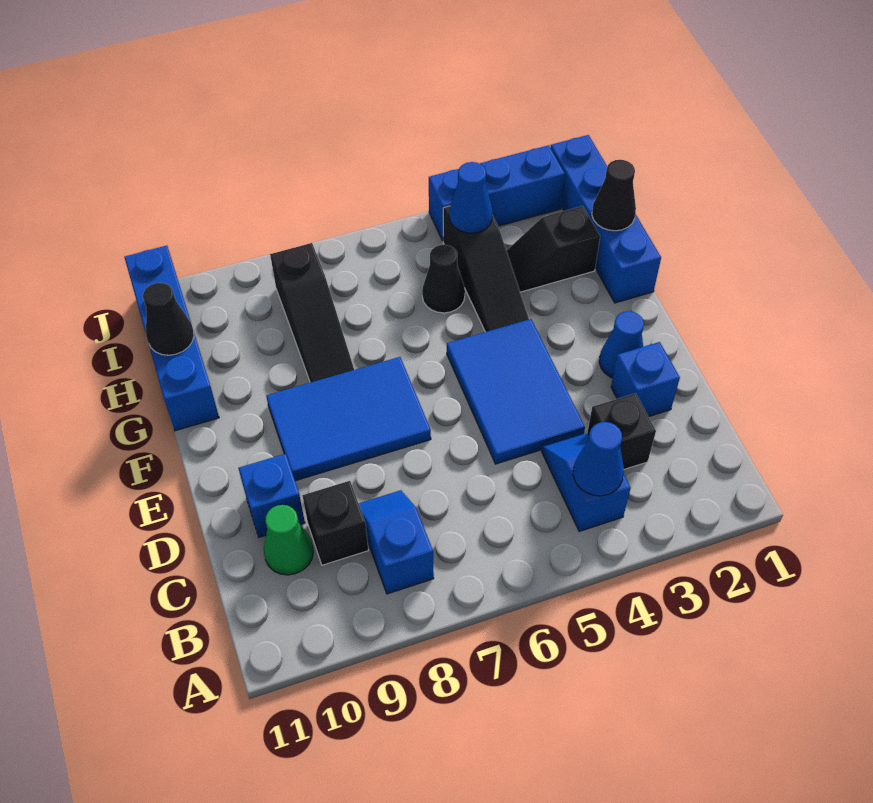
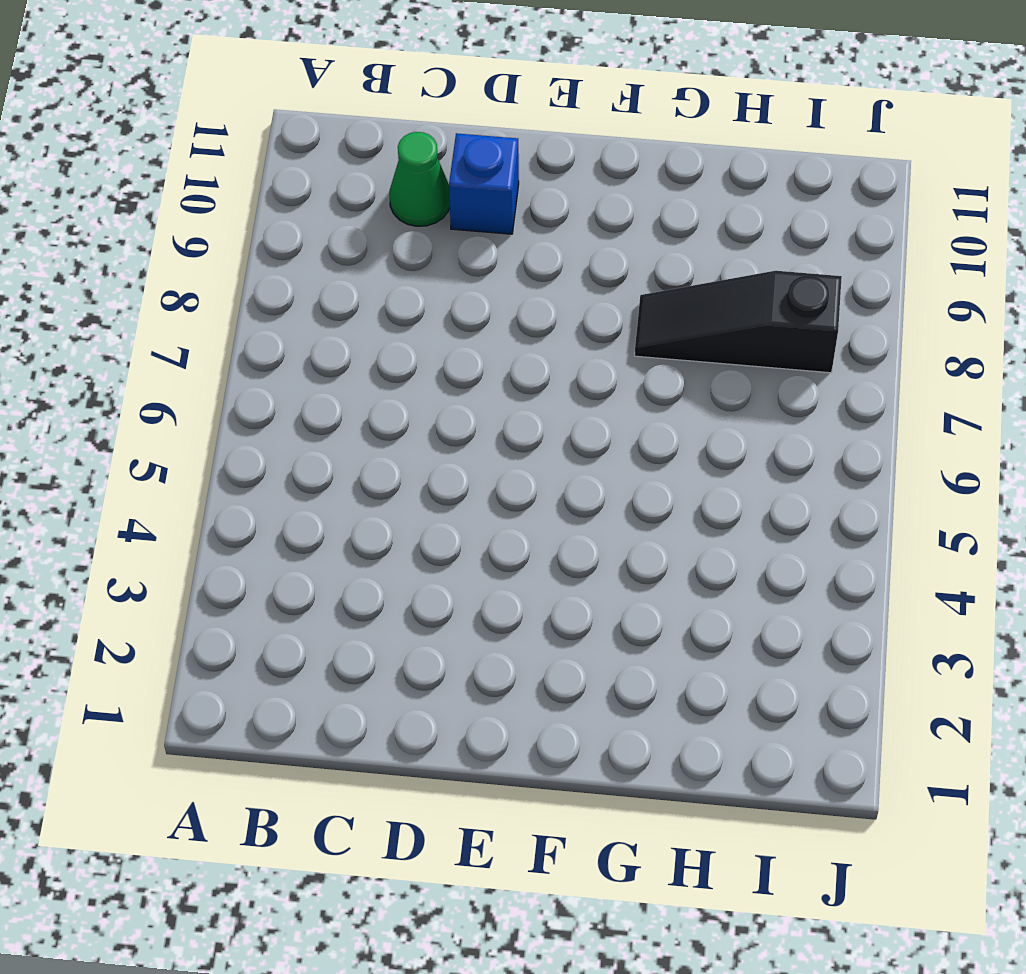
none -> blue 1x2 slope [542,433,631,531]
none -> blue 1x2 slope [359,490,434,594]
none -> black 1x1 brick [587,393,656,469]

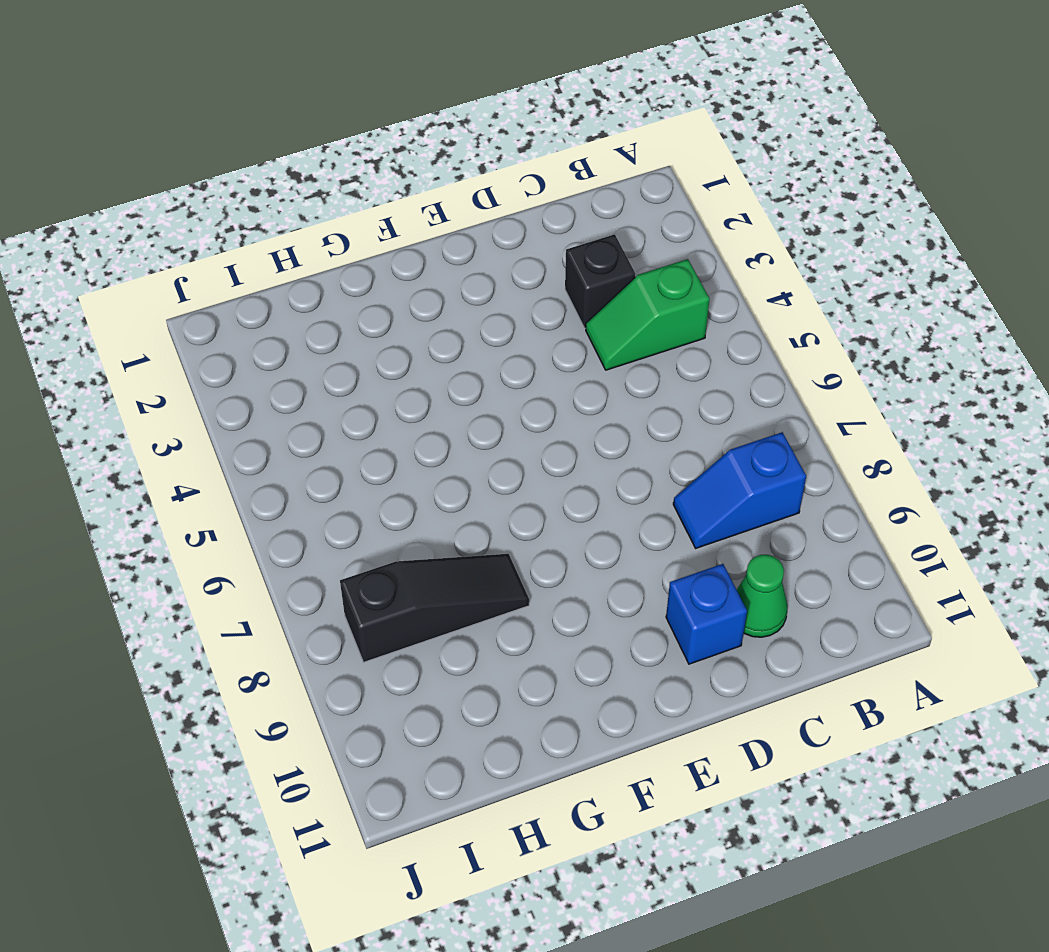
green 1x2 slope [586,259,710,370] -> blue 1x2 slope [542,433,631,531]
none -> black 1x1 brick [302,481,368,565]
none -> blue 1x1 brick [611,342,680,417]
none -> blue 2x3 tile [447,319,585,464]

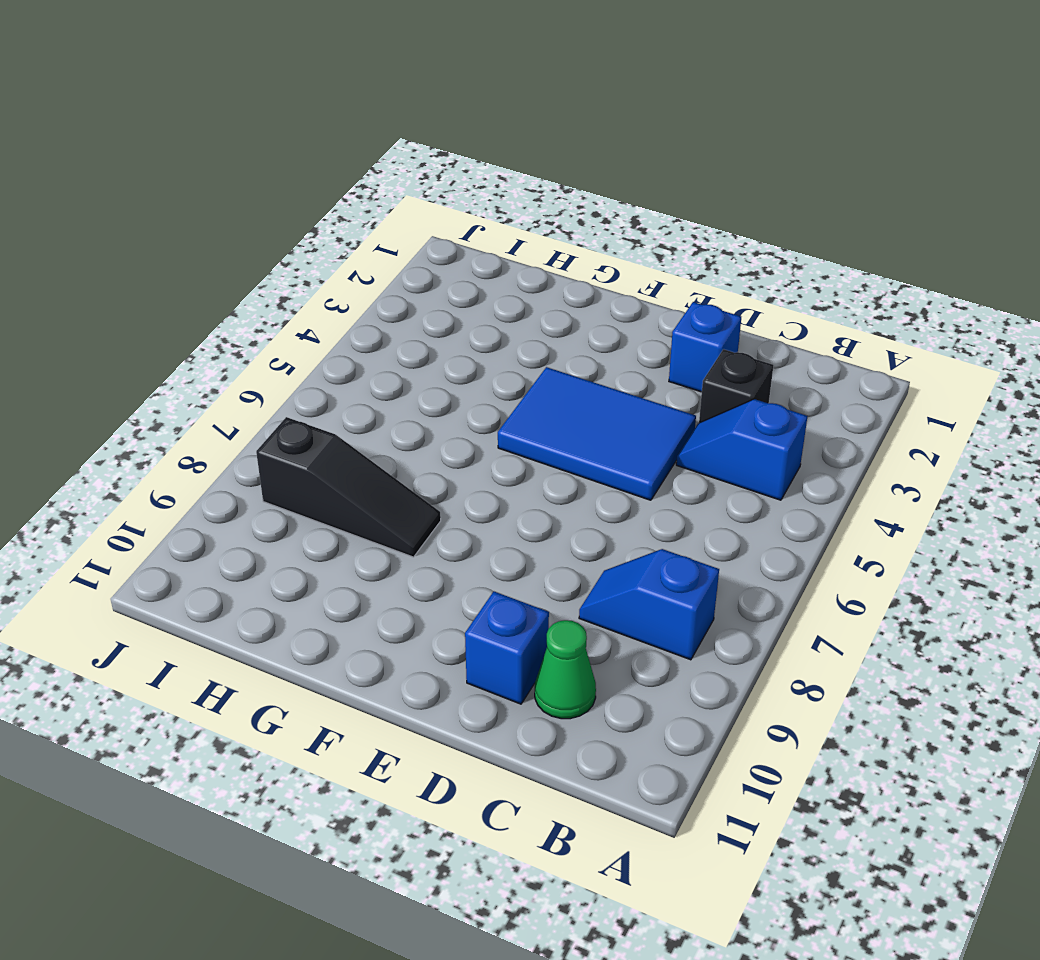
none -> black 1x1 brick [302,481,368,565]
none -> blue 1x1 cone [599,311,644,378]
none -> blue 2x3 tile [266,357,431,481]

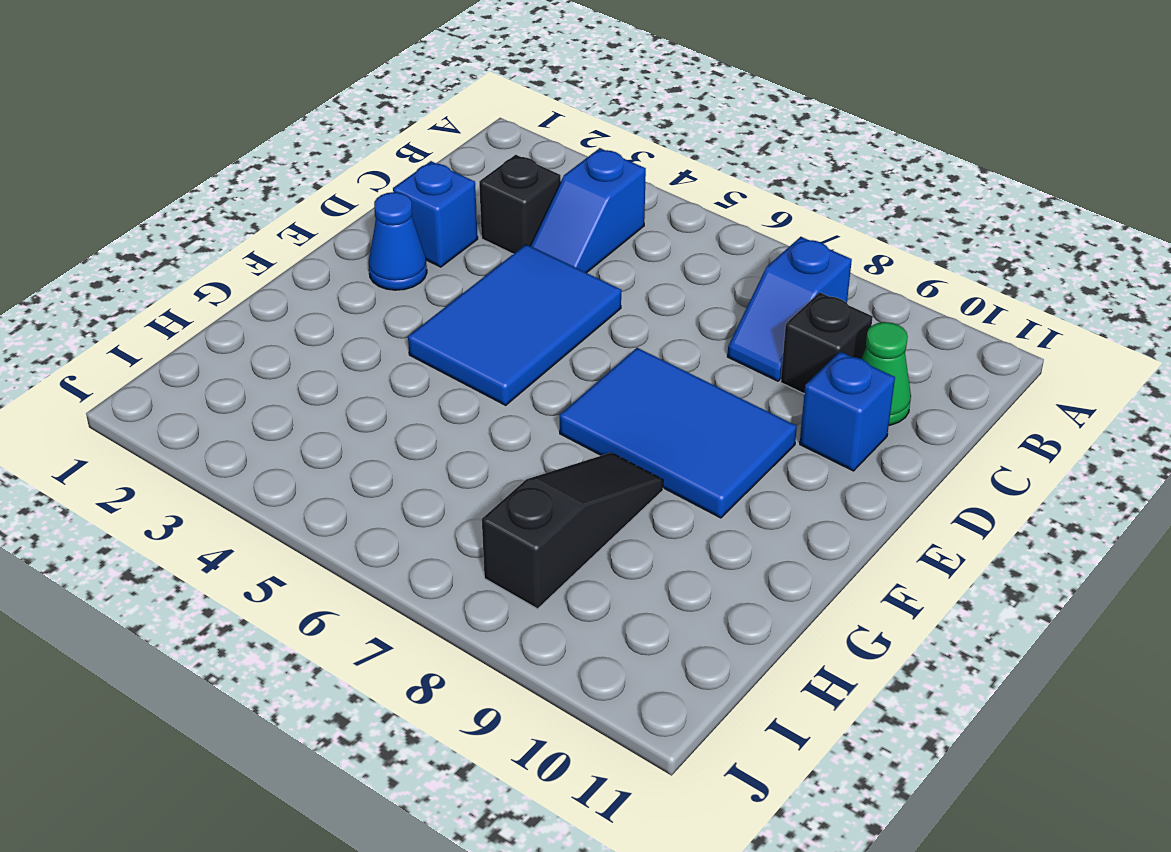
none -> blue 1x4 brick [550,135,661,303]
none -> black 1x3 slope [443,206,529,332]
none -> blue 1x4 brick [124,246,219,431]

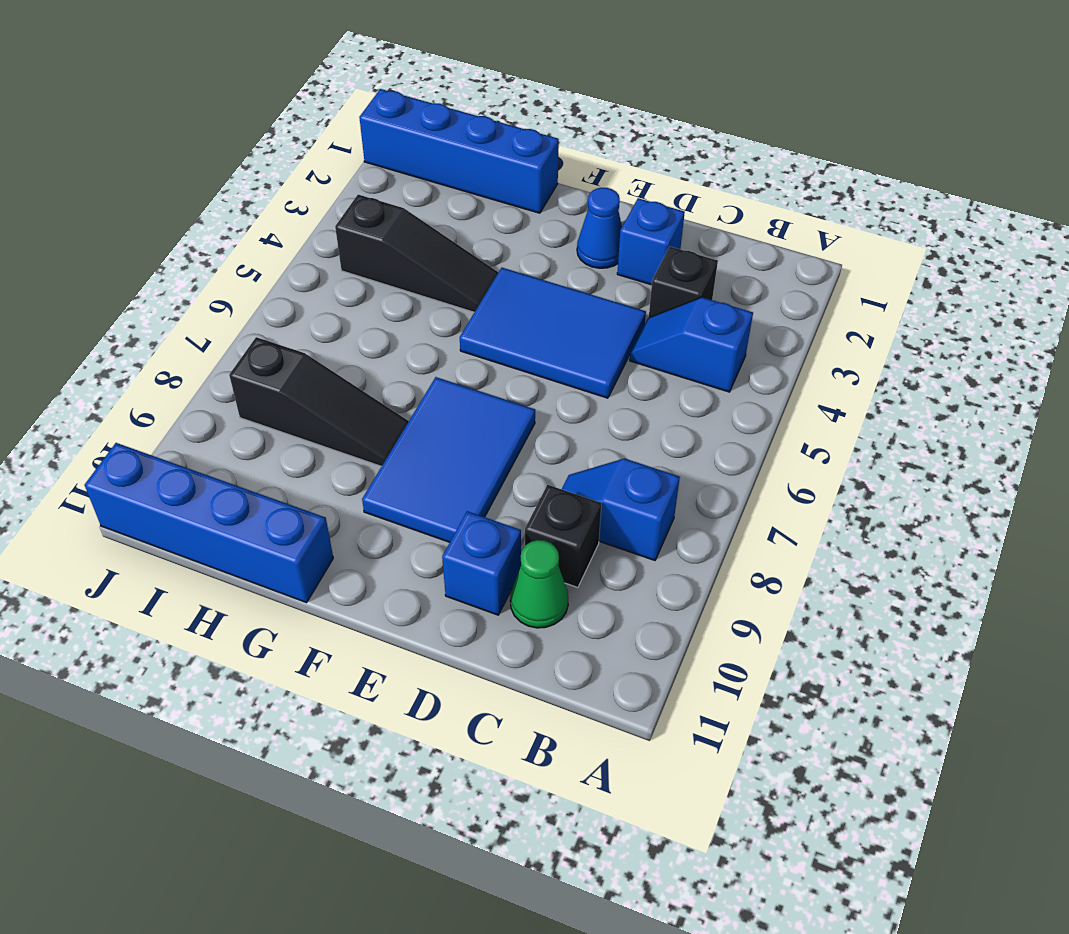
none -> black 1x2 slope [506,206,600,292]
none -> black 1x1 cone [422,245,465,313]
none -> blue 1x3 brick [429,145,565,241]

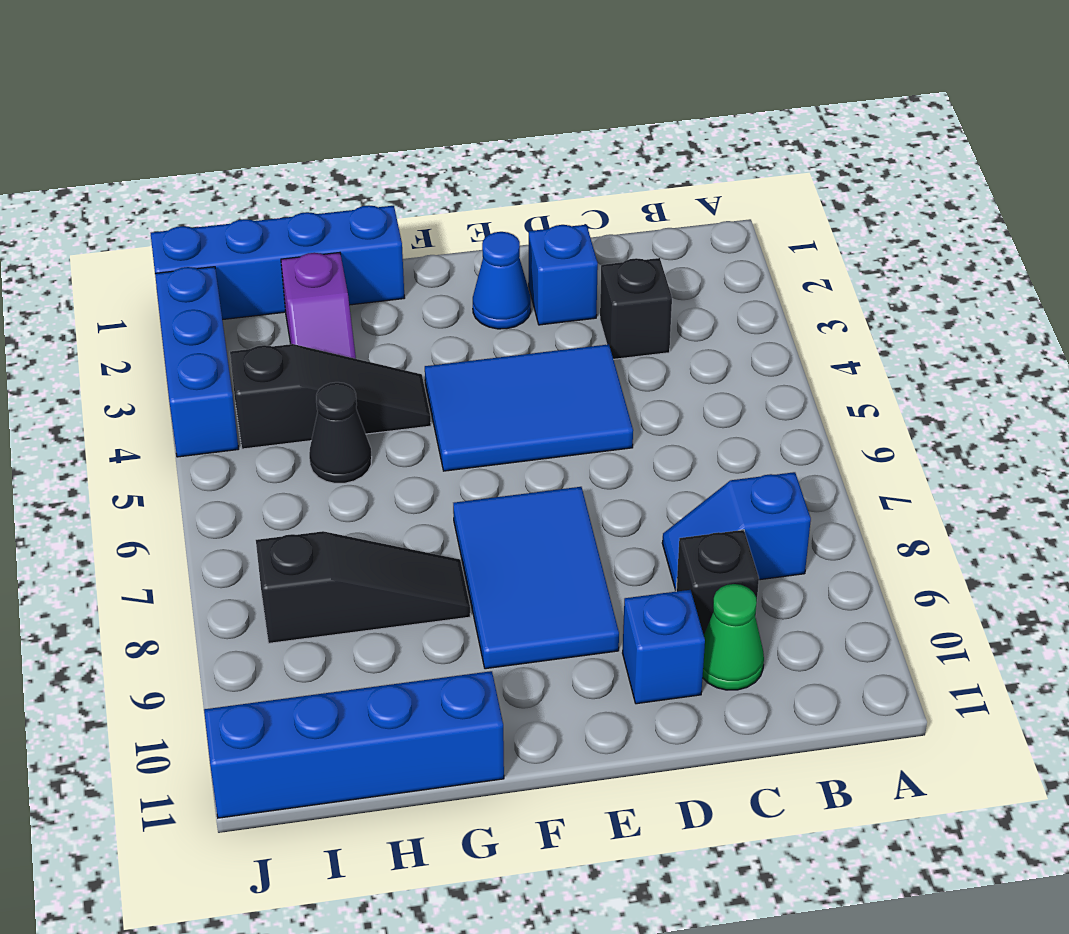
purple 1x2 slope [281,253,356,359] -> black 1x2 slope [506,206,600,292]
none -> blue 1x2 slope [542,433,631,531]
none -> blue 1x1 cone [573,422,624,496]
none -> black 1x1 cone [592,160,636,231]

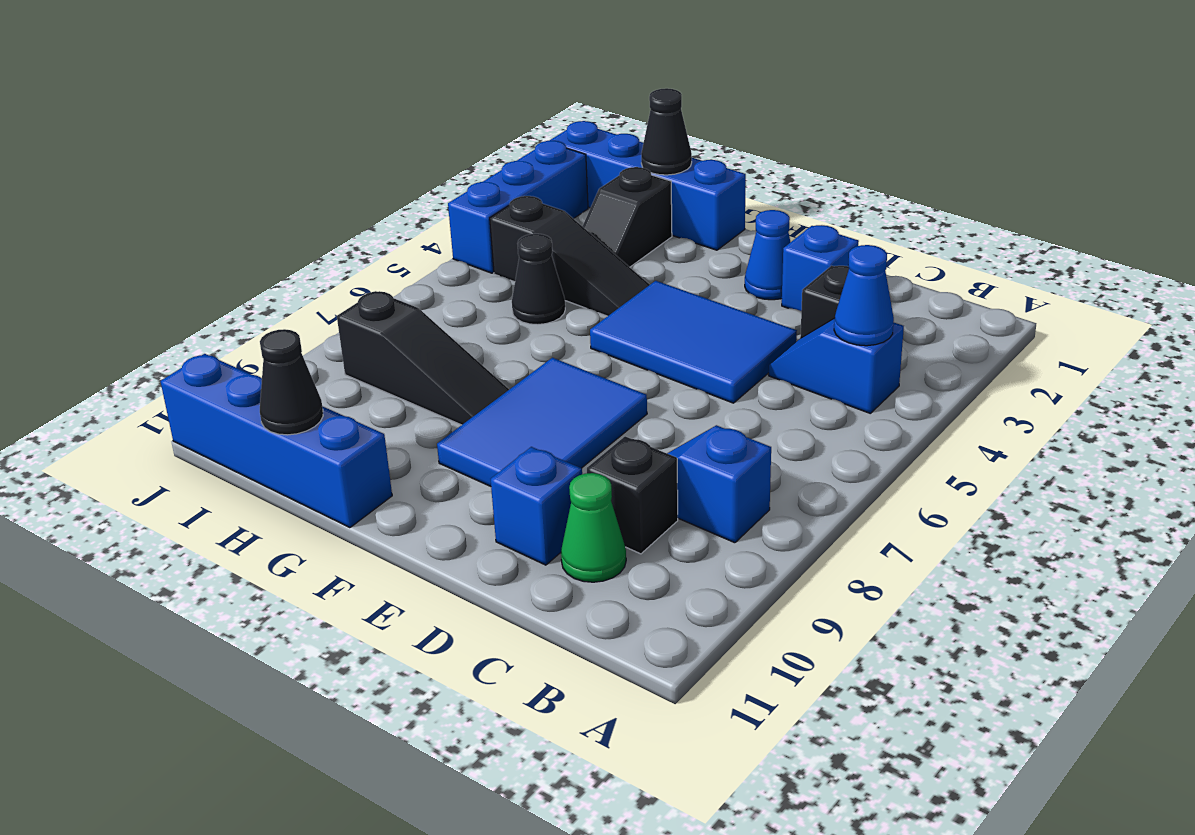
none -> blue 1x1 cone [449,162,493,233]

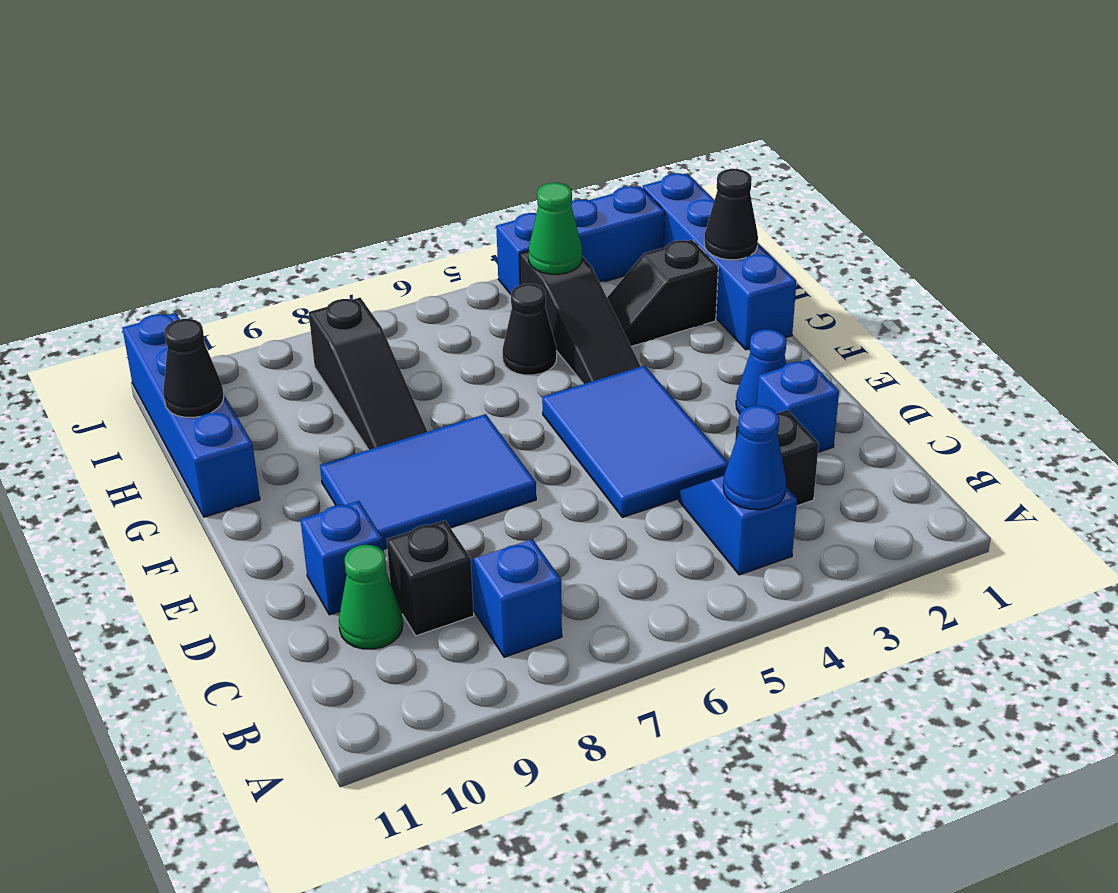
green 1x1 cone [529,183,582,274] -> blue 1x1 cone [449,162,493,233]

